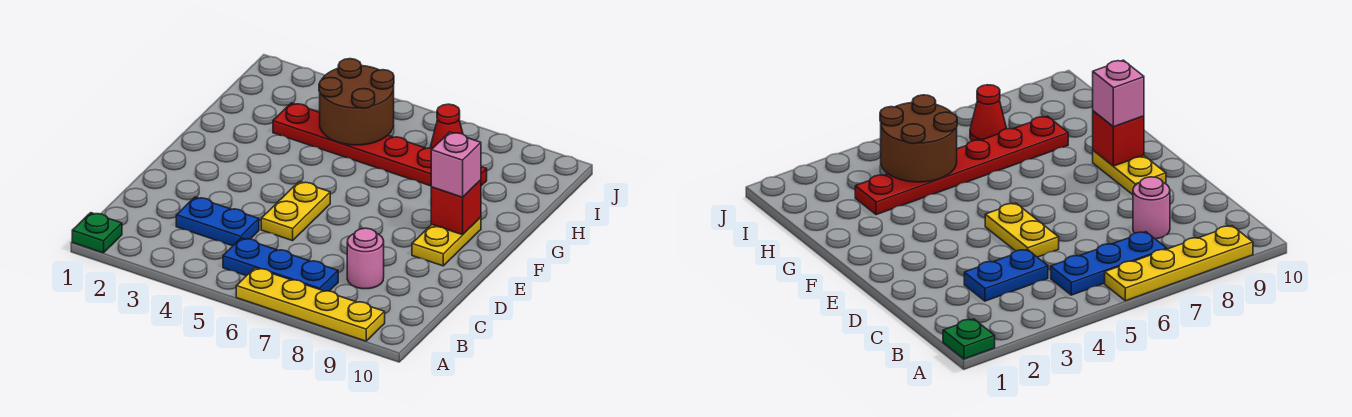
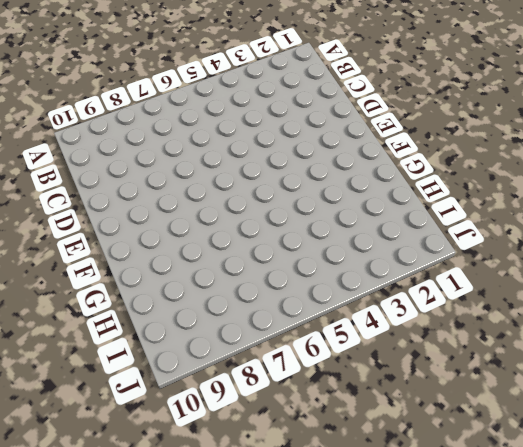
none -> green 1x1 plate [72,213,122,253]
none -> yellow 1x4 plate [236,268,385,341]
none -> blue 1x3 plate [223,238,338,291]

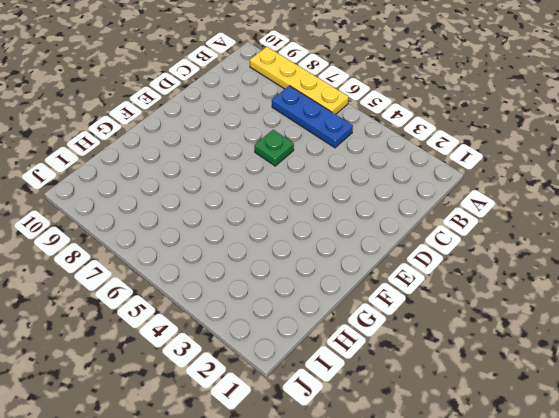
green 1x1 plate [255,130,294,166] -> green 1x1 plate moved to [72,213,122,253]
none -> blue 1x2 plate [176,197,259,246]
none -> pink 1x1 round brick [347,228,384,289]
none -> yellow 1x2 plate [261,181,330,241]

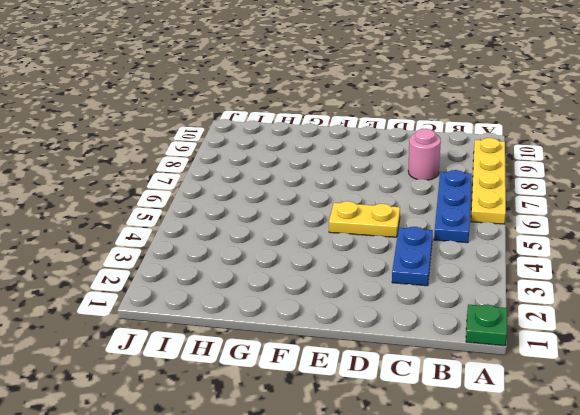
none -> yellow 1x2 plate [412,217,481,266]
none -> red 1x6 plate [273,103,487,186]
none -> red 1x1 cone [430,104,463,149]

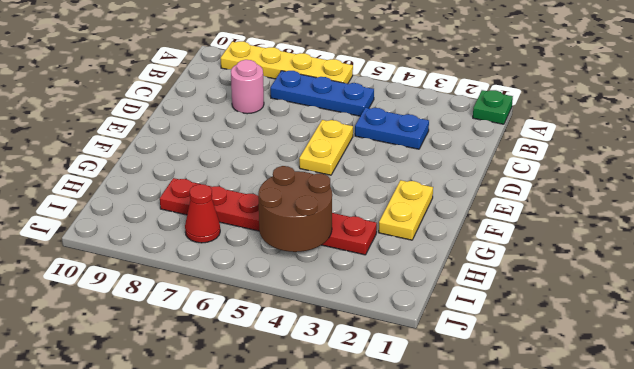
yellow 1x2 plate [379,180,433,240] -> yellow 1x2 plate moved to [412,217,481,266]
none -> red 1x1 brick [431,180,481,235]
none -> pink 1x1 brick [431,132,481,197]

